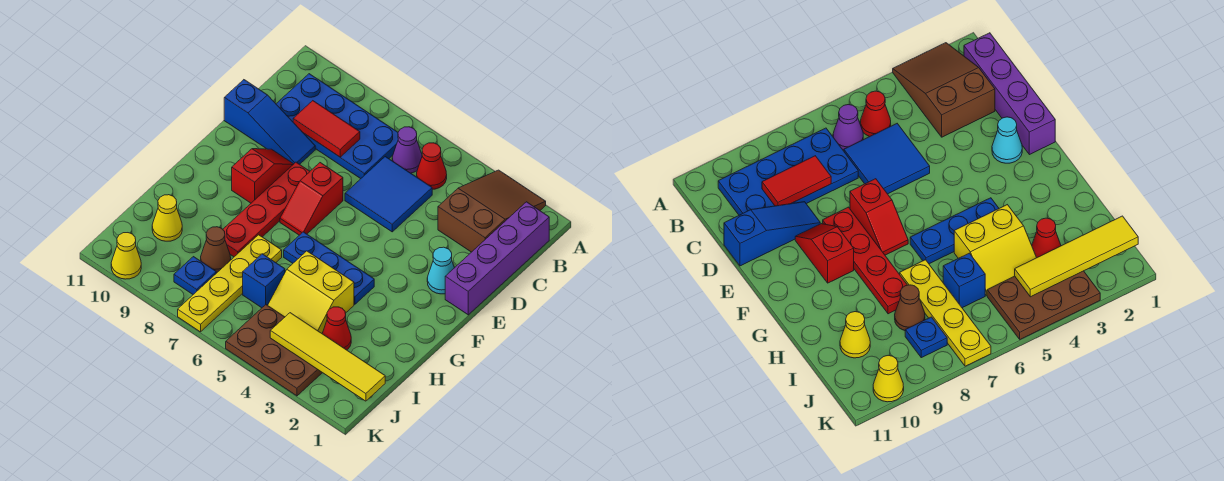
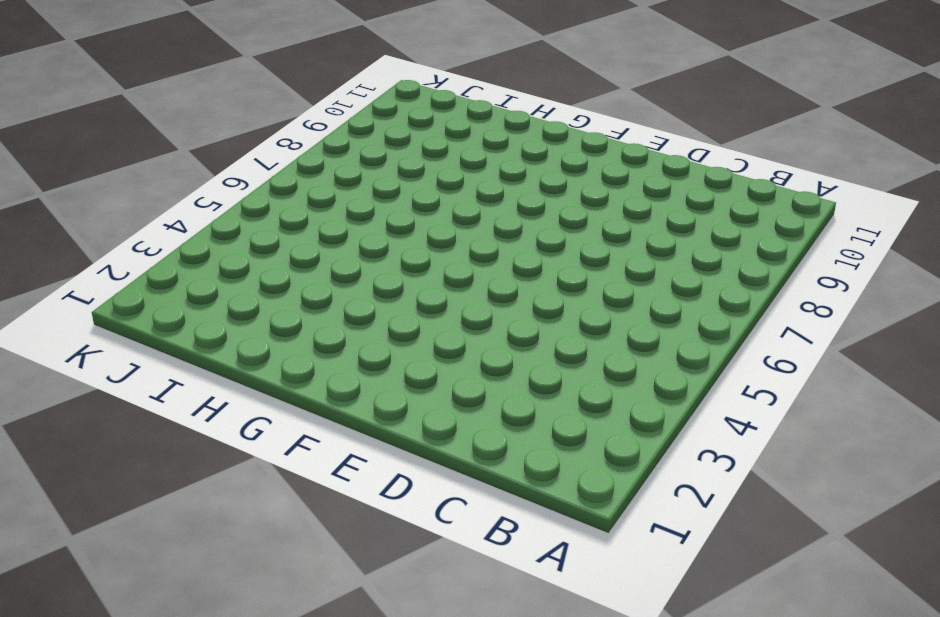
none -> brown 2x3 slope [438,170,546,252]
none -> purple 1x4 brick [445,202,549,315]
none -> red 1x1 cone [417,143,447,189]

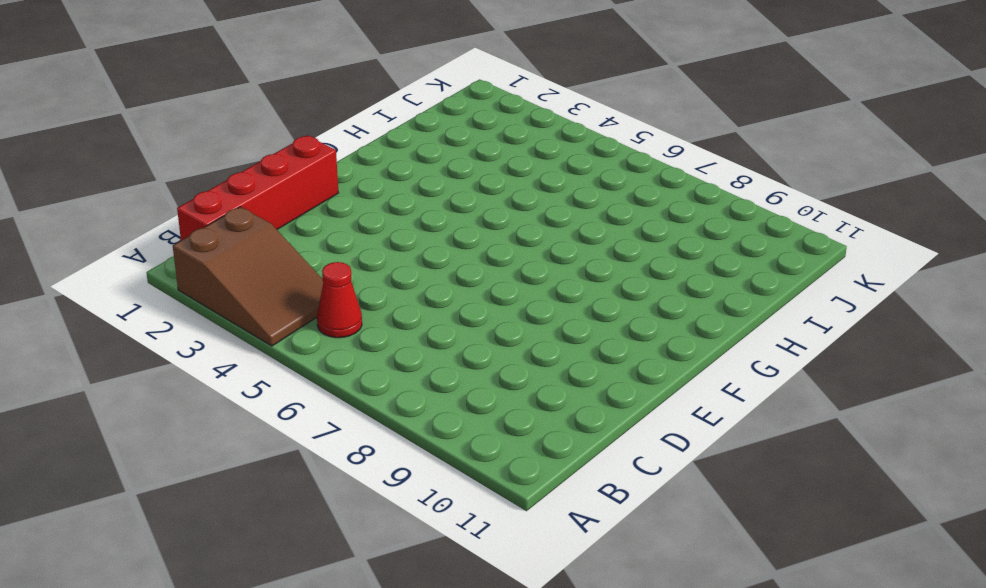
brown 2x3 slope [173,207,323,346] -> brown 2x3 slope turned to [438,170,546,252]
red 1x4 brick [177,136,338,240] -> purple 1x4 brick [445,202,549,315]
none -> purple 1x1 cone [392,127,422,173]
none -> blue 2x4 plate [276,74,398,179]
none -> blue 2x2 tile [345,157,432,232]

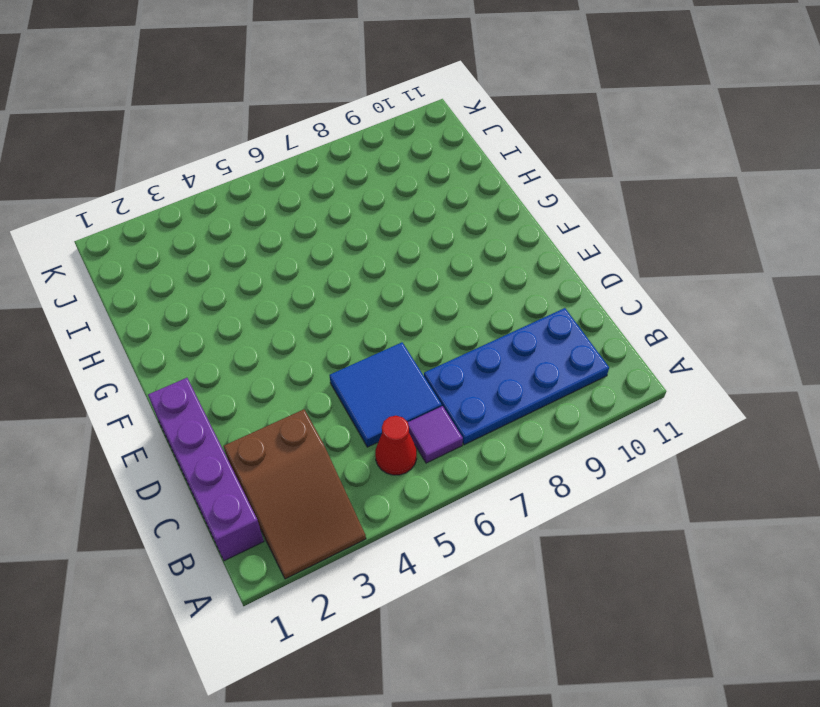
purple 1x1 tile [408,406,463,463] -> purple 1x1 cone [392,127,422,173]
none -> blue 1x3 slope [224,80,315,164]
none -> cyan 1x1 cone [427,247,454,294]
none -> red 1x2 slope [280,163,343,235]

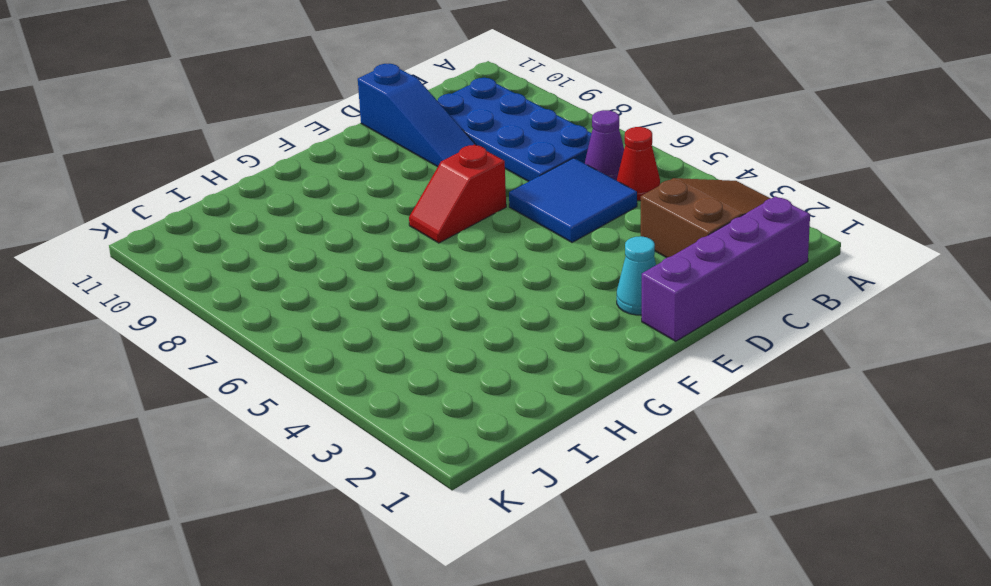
none -> red 1x4 plate [223,162,310,257]
none -> red 1x2 slope [232,149,293,203]
none -> blue 1x3 plate [284,232,374,304]

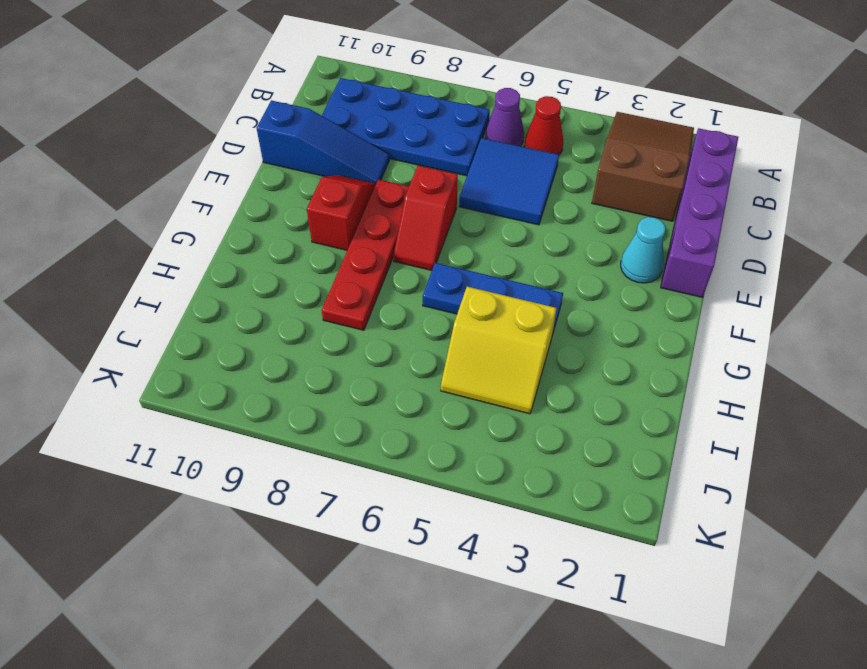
none -> yellow 1x4 plate [178,235,282,332]
none -> red 1x1 cone [322,307,351,350]
none -> blue 1x1 brick [243,254,285,308]

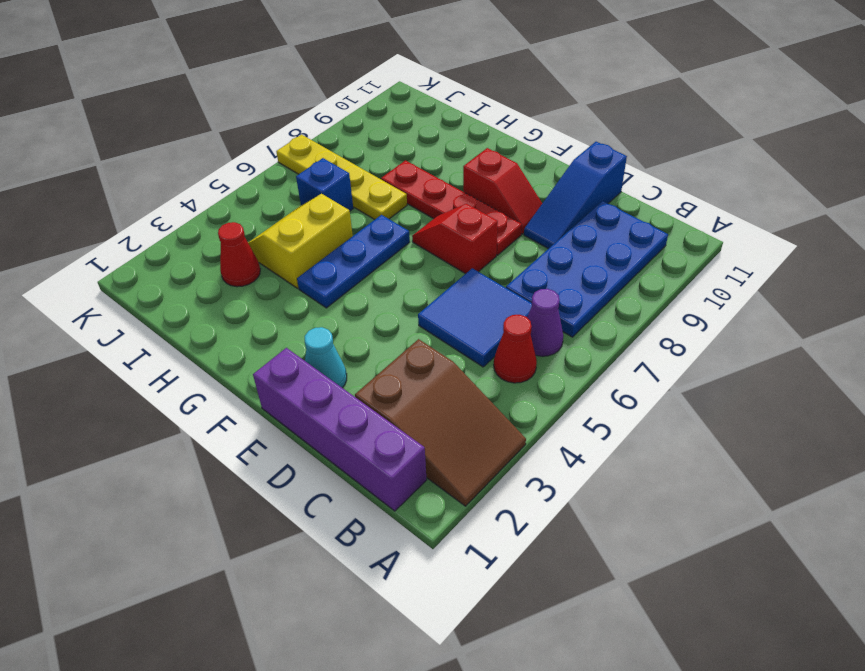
none -> brown 1x1 cone [201,227,231,273]
none -> yellow 1x1 cone [152,195,182,241]
none -> brown 2x3 plate [226,305,322,396]

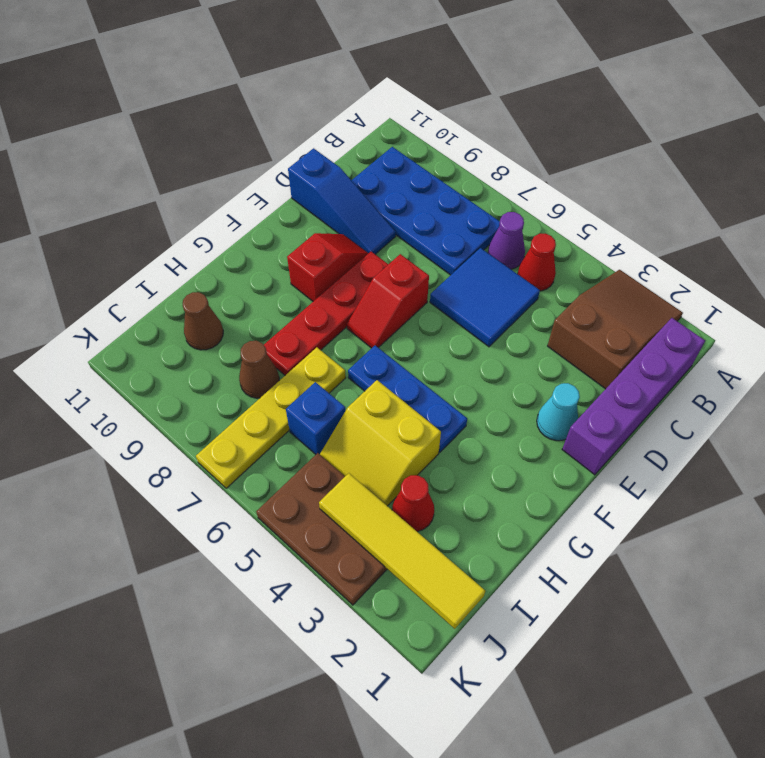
brown 1x1 cone [183,292,223,350] -> yellow 1x1 cone [152,195,182,241]
none -> blue 1x1 plate [174,257,216,294]
none -> yellow 1x1 cone [111,233,141,279]
none -> red 1x2 tile [293,101,360,157]

